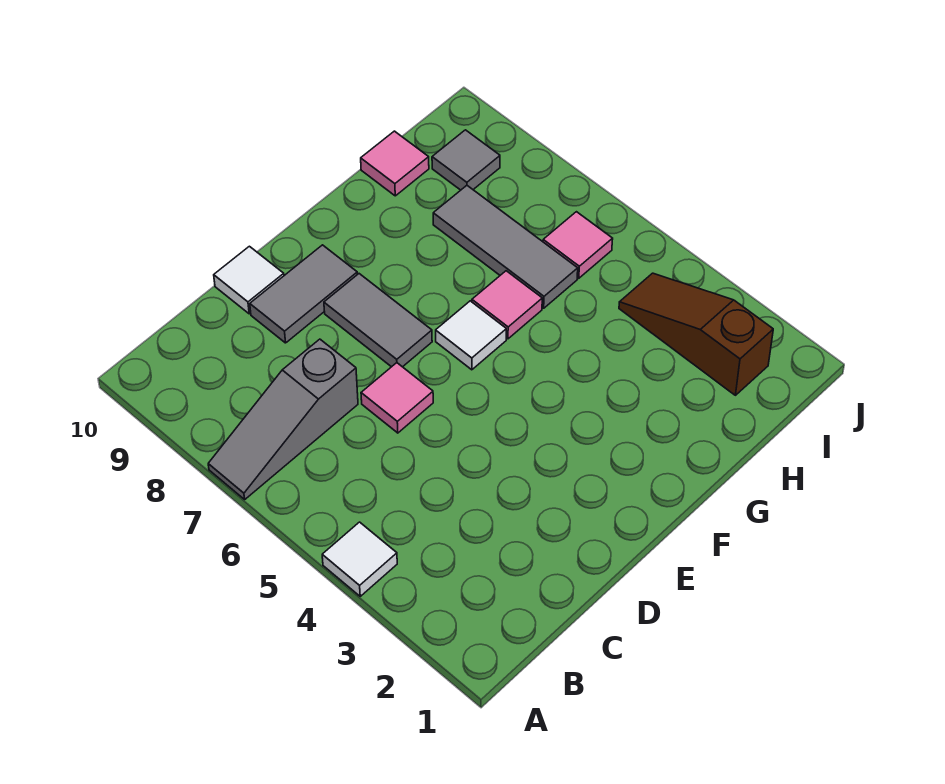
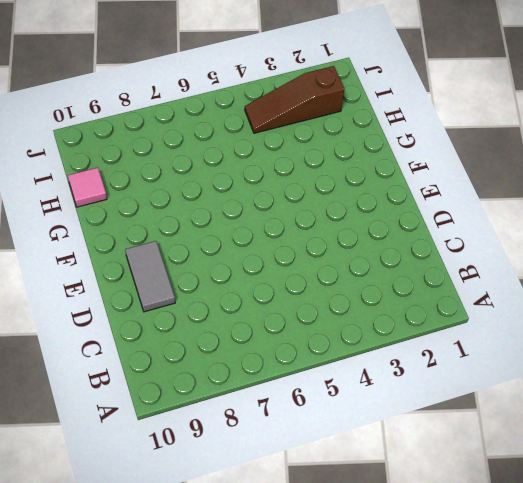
none -> white 1x1 tile [322,522,397,596]
none -> grey 1x3 slope [208,339,358,499]
none -> pink 1x1 tile [361,363,433,433]

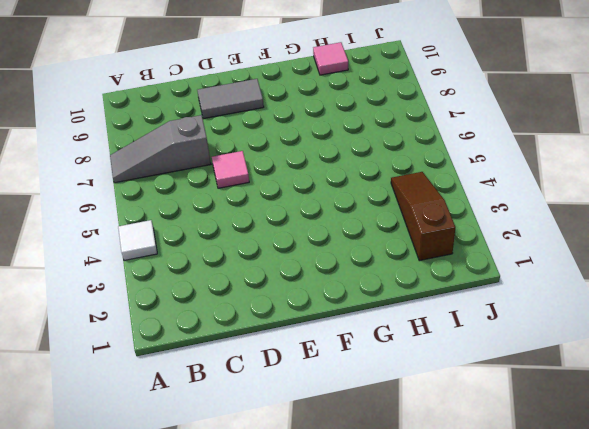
none -> white 1x1 tile [214,246,284,314]
none -> grey 1x2 tile [324,274,432,367]
none -> white 1x1 tile [436,301,506,370]

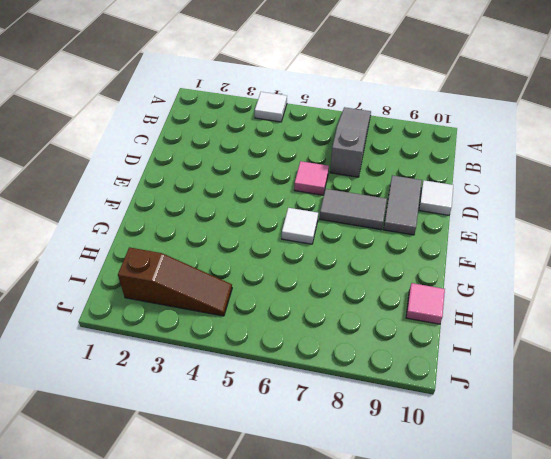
none -> pink 1x1 tile [472,271,542,339]
none -> grey 1x3 tile [433,186,578,308]
none -> pink 1x1 tile [543,212,613,278]

